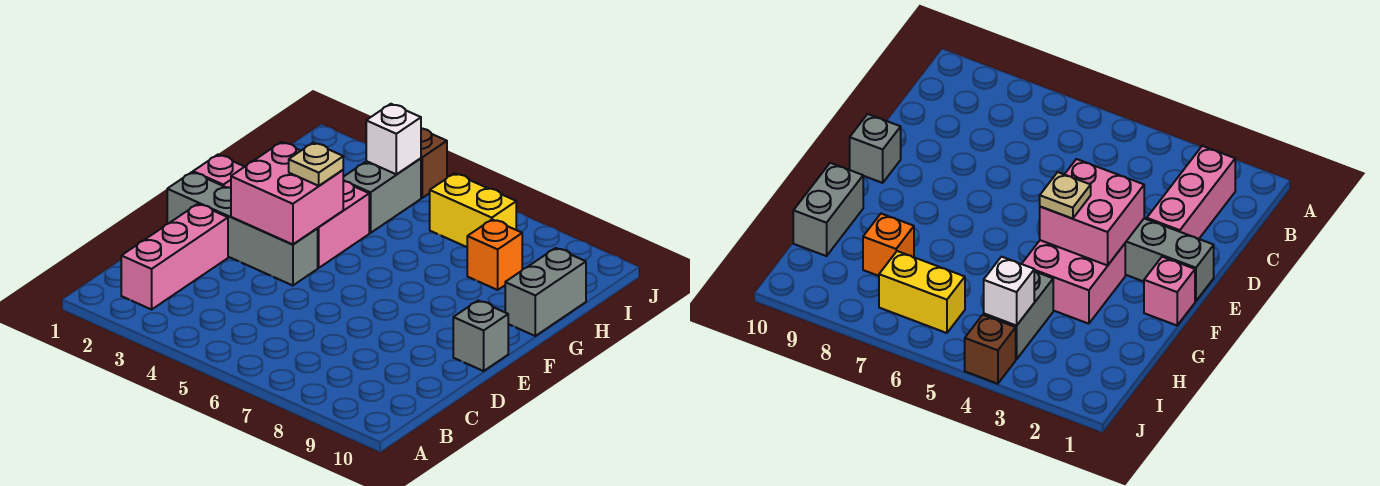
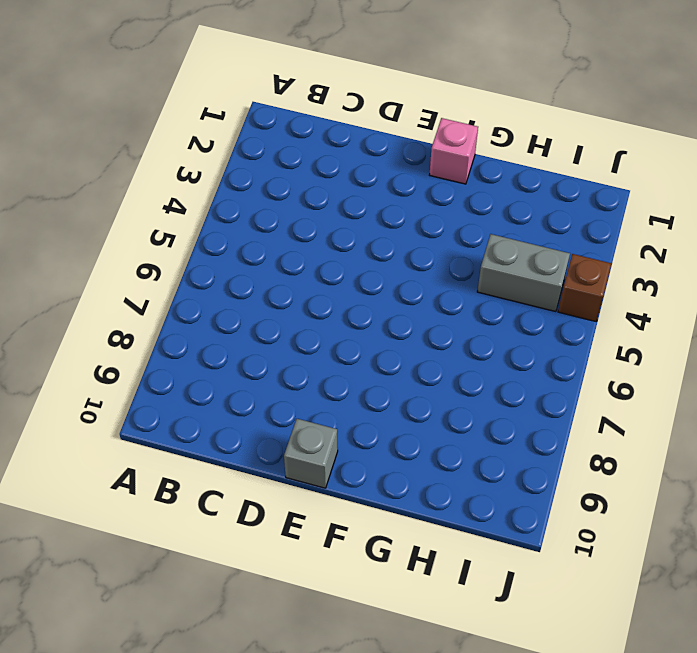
none -> pink 1x3 brick [121,204,228,309]
none -> grey 1x4 brick [167,172,318,286]
none -> pink 2x2 brick [317,181,369,268]

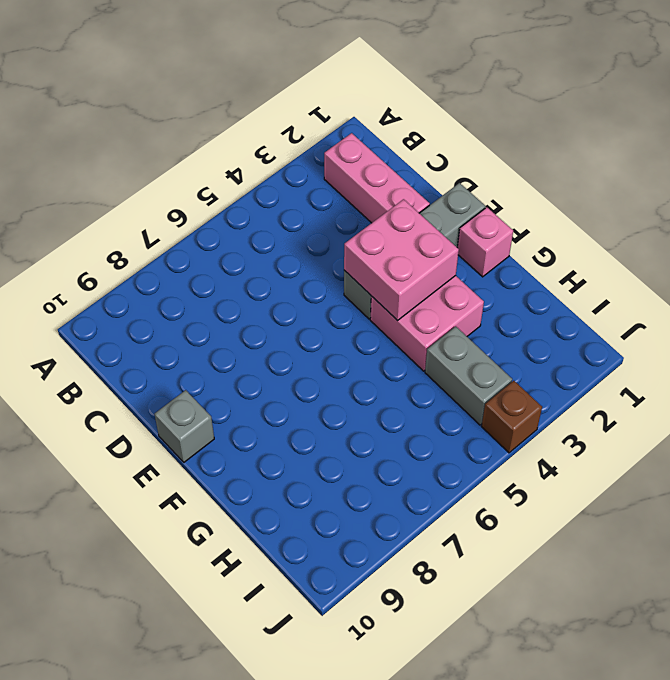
none -> grey 1x2 brick [505,248,586,336]
none -> orange 1x1 brick [467,219,522,290]
none -> yellow 1x2 brick [430,173,516,247]

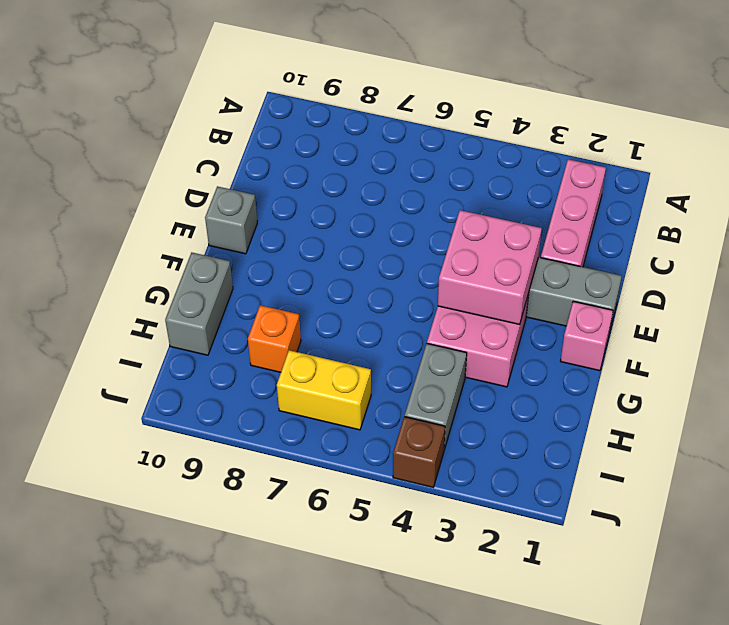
none -> white 1x1 brick [366,104,421,174]
none -> tan 1x1 plate [289,143,343,186]

